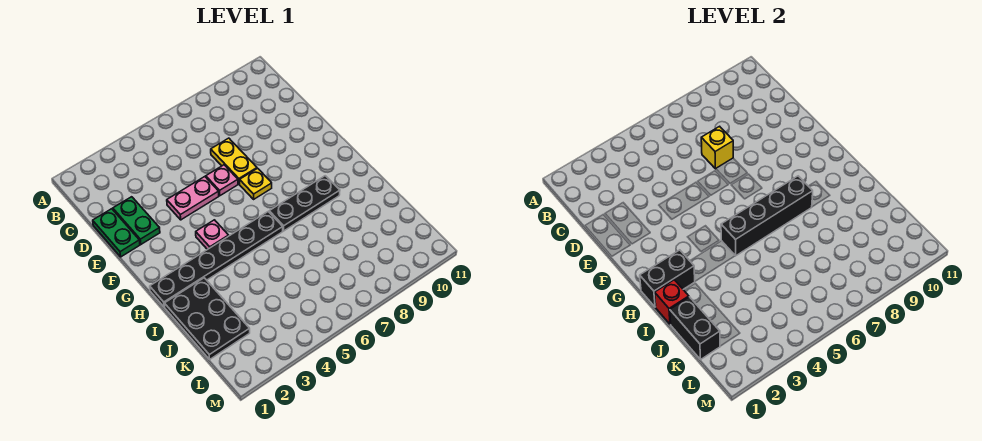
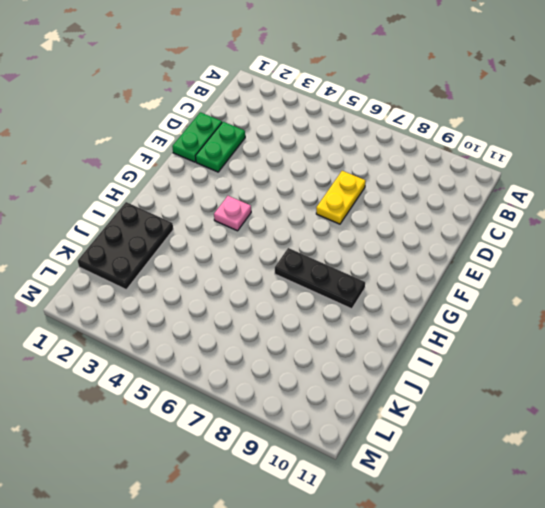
none -> pink 1x2 plate [167,177,219,220]
none -> pink 1x1 plate [206,165,238,196]
none -> yellow 1x1 plate [240,168,272,199]

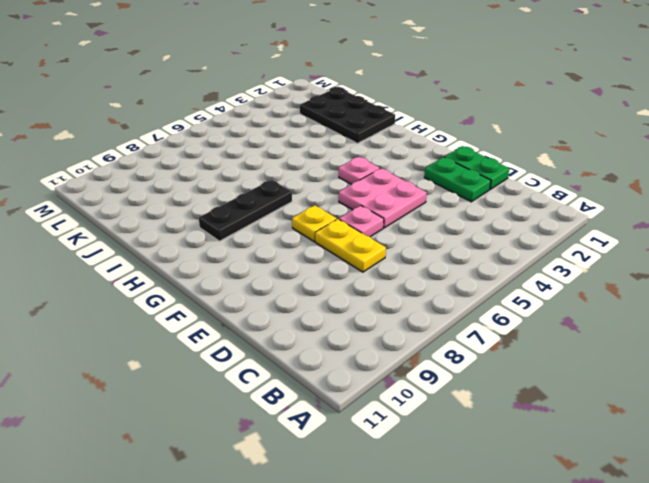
pink 2x2 plate [339,168,427,228] -> pink 1x2 plate [167,177,219,220]
none -> black 1x6 plate [150,212,283,307]
none -> yellow 1x1 brick [701,126,733,169]
none -> black 1x2 brick [640,250,695,307]

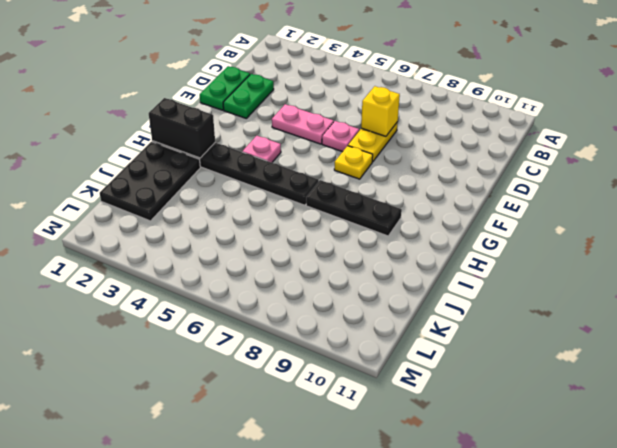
none -> black 1x4 brick [721,176,813,256]
none -> red 1x1 brick [655,280,689,324]
none -> black 1x2 brick [670,297,720,359]

